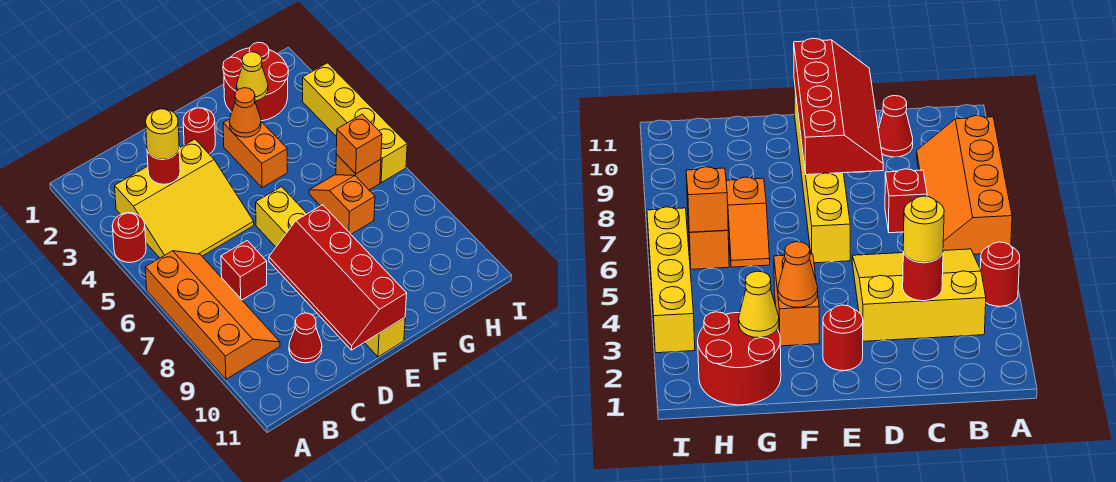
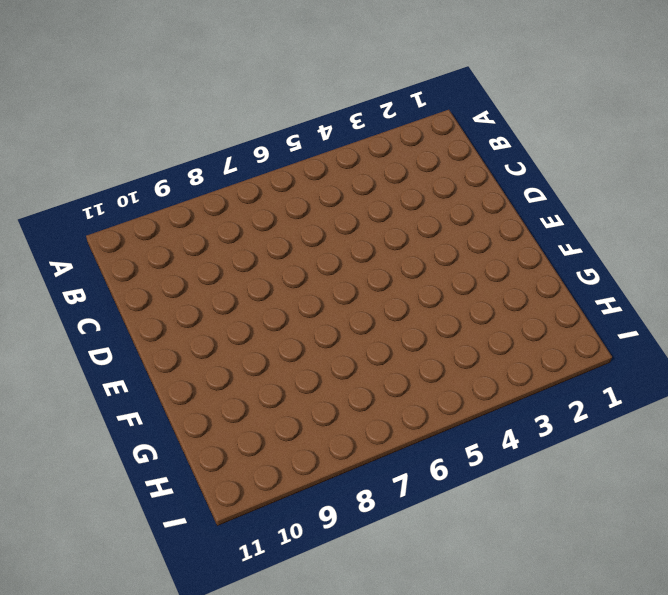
none -> red 1x1 round brick [112,213,146,263]
none -> orange 2x4 slope [145,251,280,379]
none -> yellow 3x3 slope [115,139,254,258]

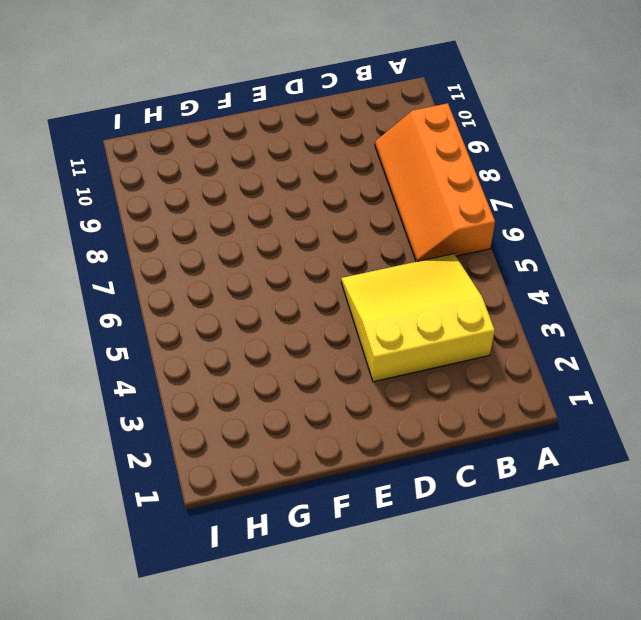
none -> red 1x1 round brick [112,213,146,263]
none -> red 1x1 brick [221,241,267,300]
none -> red 1x1 cone [289,313,322,363]

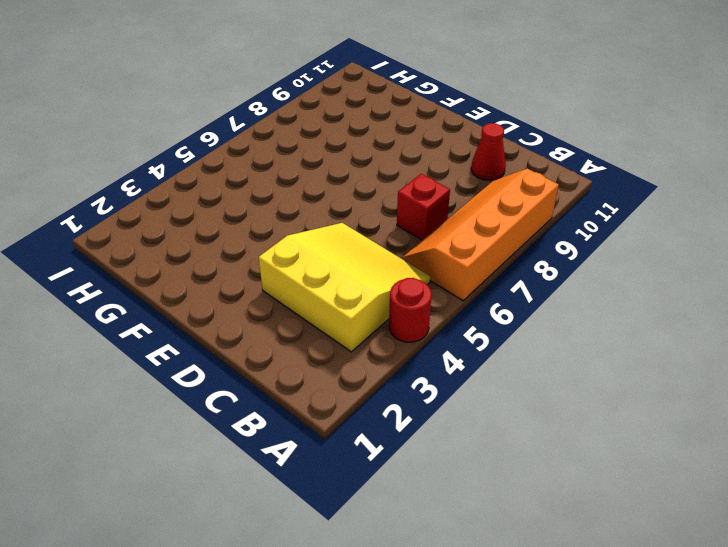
none -> red 1x1 round brick [183,108,215,154]
none -> yellow 1x6 brick [256,187,405,357]
none -> orange 1x2 brick [223,119,287,188]

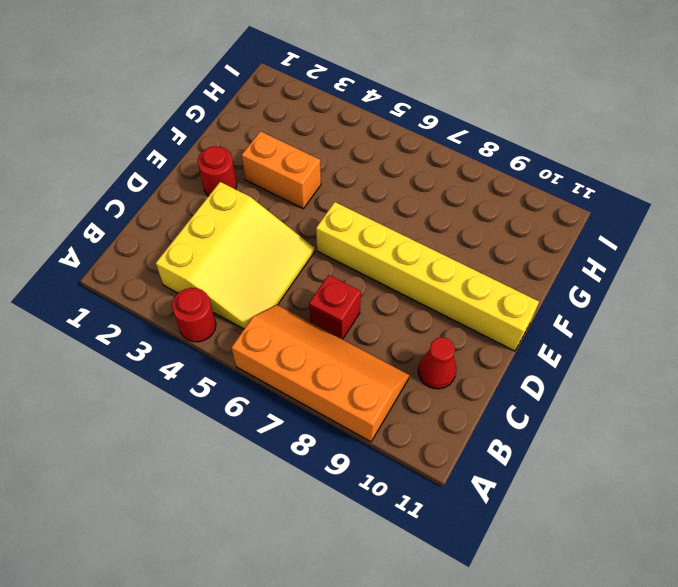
none -> red 2x2 round brick [223,42,288,121]
none -> orange 1x2 slope [309,175,375,234]
none -> orange 1x1 brick [336,154,381,190]

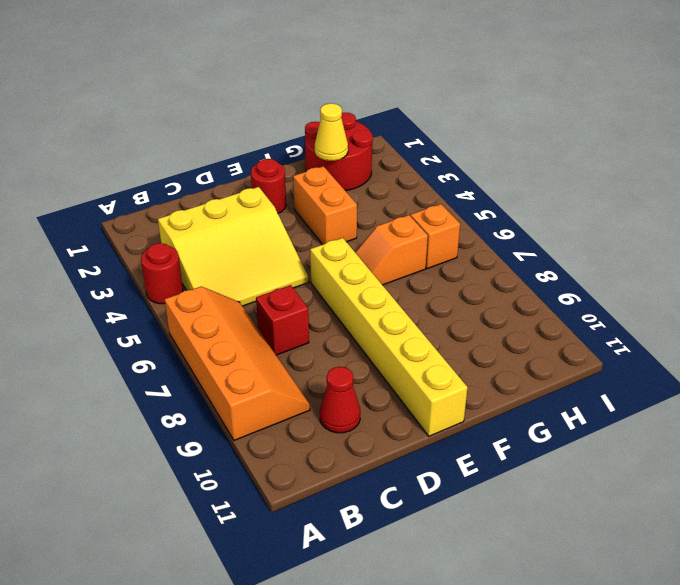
orange 1x2 slope [355,215,428,285] -> orange 1x2 slope turned to [309,175,375,234]
none -> yellow 1x4 brick [302,63,407,183]
none -> red 1x1 round brick [147,150,180,184]
none -> red 2x4 slope [269,205,407,350]

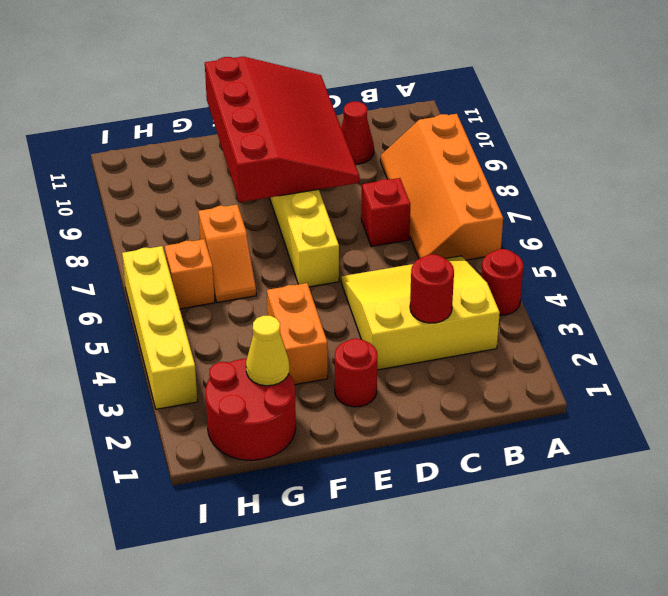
red 3x4 slope [205,57,360,202] -> red 2x4 slope [269,205,407,350]
none -> orange 1x1 cone [229,88,261,137]
none -> orange 1x1 brick [336,114,382,174]
none -> yellow 1x1 round brick [146,109,179,159]

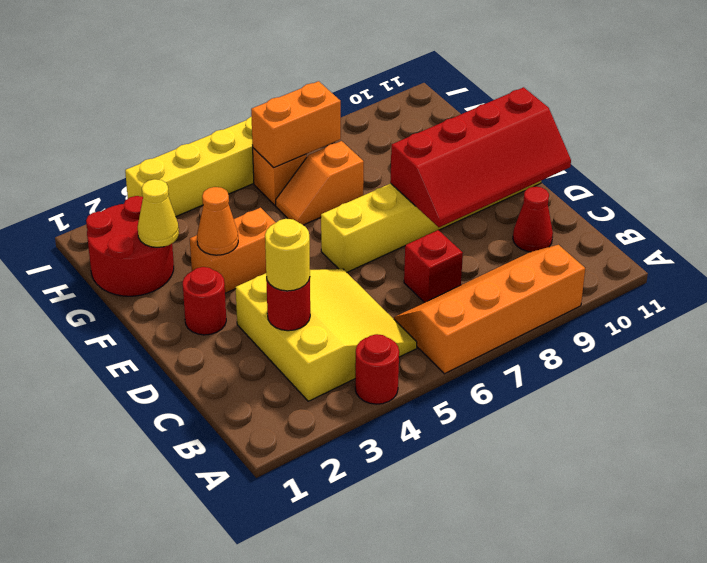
orange 1x2 brick [251,81,341,168] -> orange 1x1 brick [336,114,382,174]

